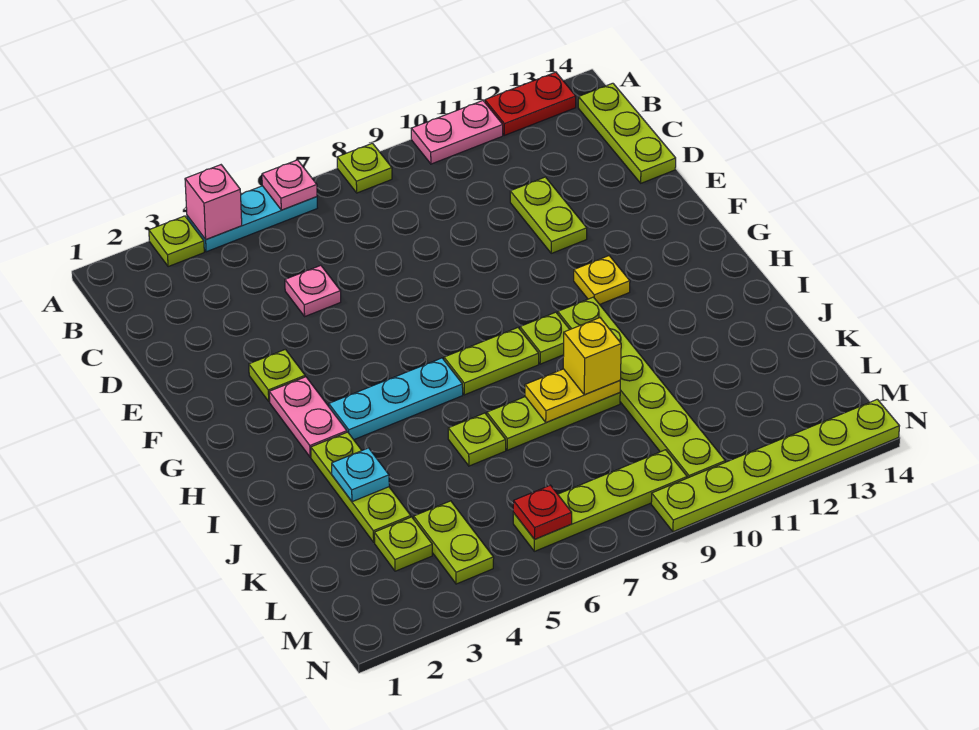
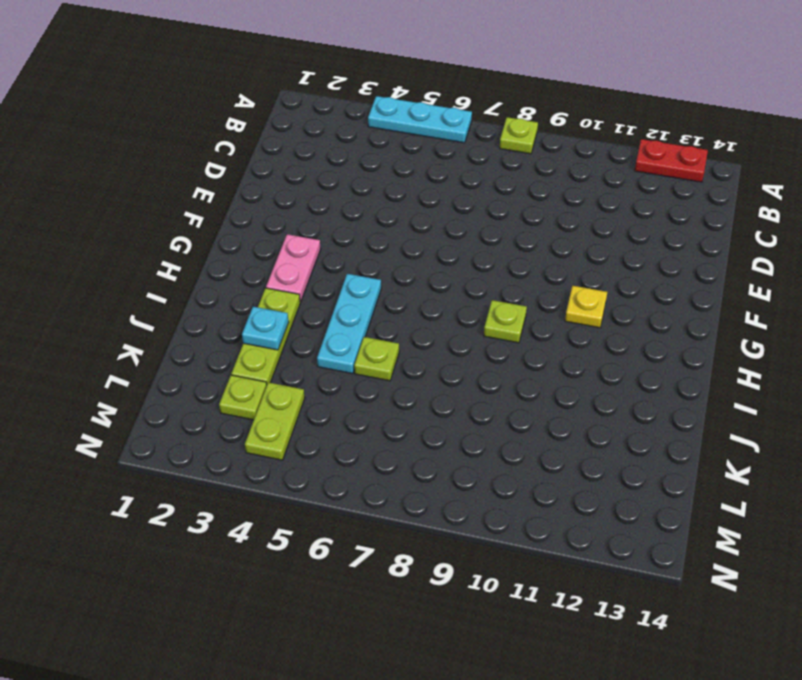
cyan 1x3 plate [317,274,381,374] -> cyan 1x3 plate turned to [329,358,463,440]
none -> lime 1x1 plate [149,216,204,267]
none -> pink 1x2 plate [411,101,503,164]
none -> lime 1x3 plate [578,83,676,183]

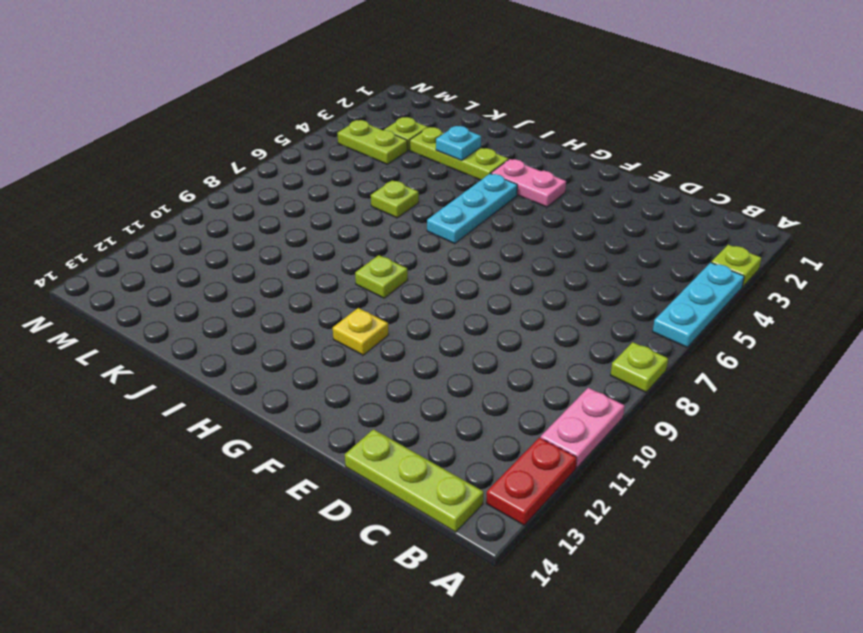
none -> pink 1x1 plate [285,265,341,316]
none -> lime 1x2 plate [510,177,587,253]
none -> lime 1x1 plate [249,349,305,402]

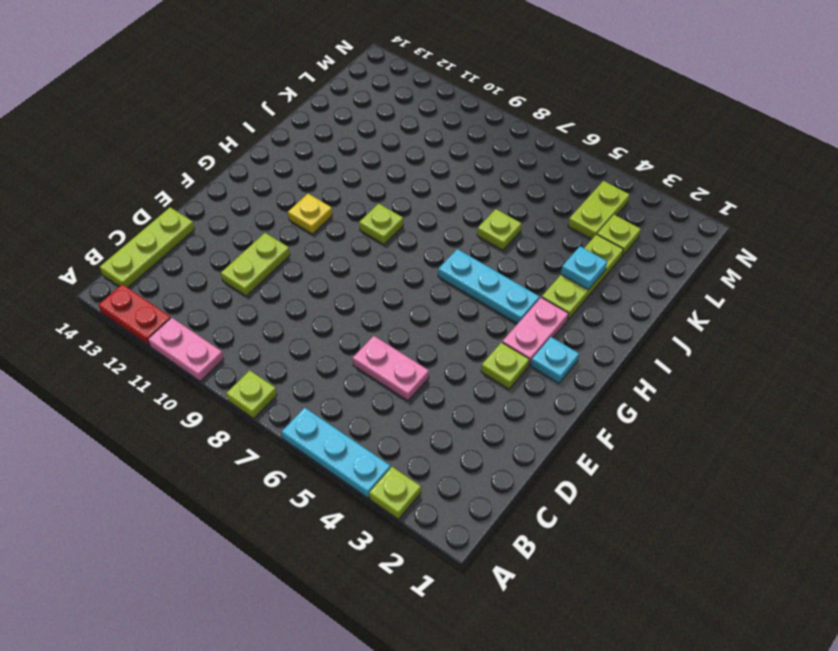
pink 1x2 plate [353,336,429,401] -> pink 1x1 plate [285,265,341,316]
cyan 1x1 plate [531,337,579,383] -> none
none -> lime 1x2 plate [444,328,539,395]
none -> lime 1x6 plate [558,297,725,478]
none -> lime 1x3 plate [487,393,620,450]

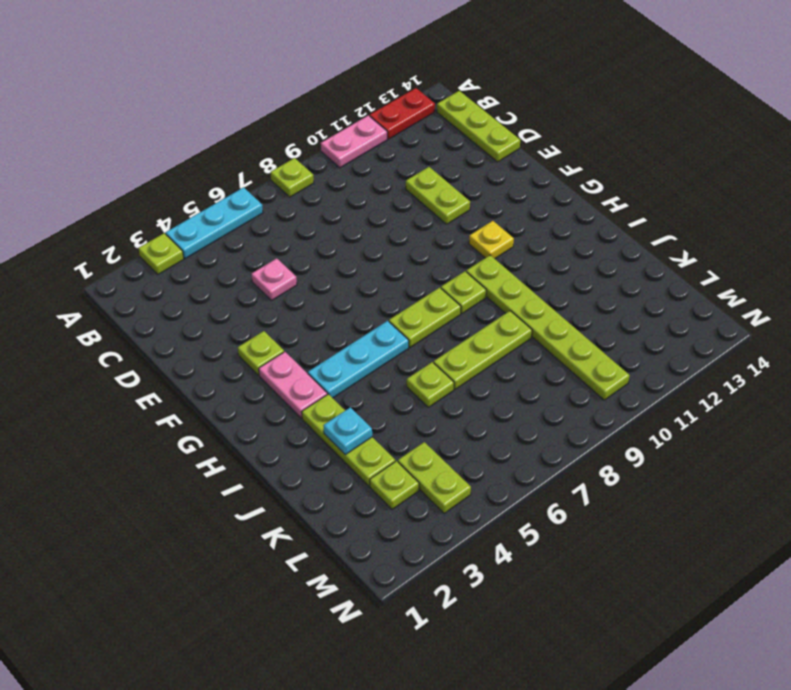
none -> lime 1x4 plate [513,450,687,551]
none -> lime 1x6 plate [651,399,899,532]
none -> pink 1x1 brick [185,165,242,240]

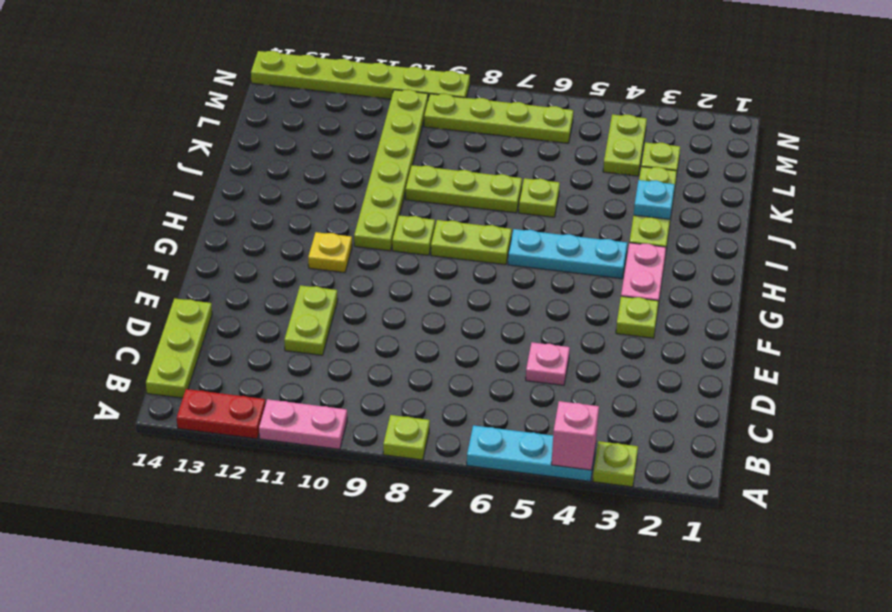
none -> pink 1x1 plate [262,160,317,210]
none -> yellow 1x2 plate [525,369,620,423]
none -> red 1x1 plate [513,485,572,540]

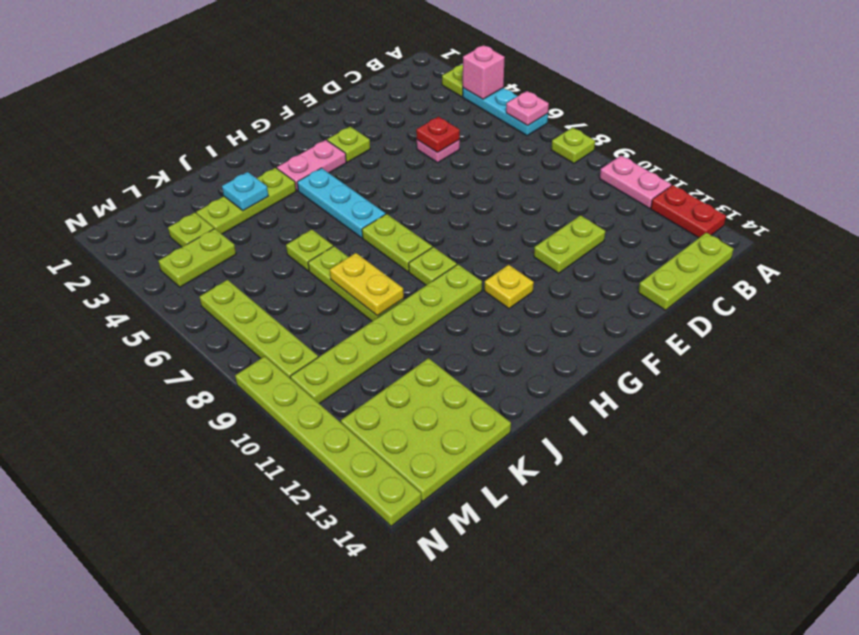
red 1x1 plate [416,117,460,153] -> red 1x1 plate moved to [513,485,572,540]
lime 3x3 plate [341,358,511,501] -> none
none -> yellow 1x1 brick [563,318,621,395]

